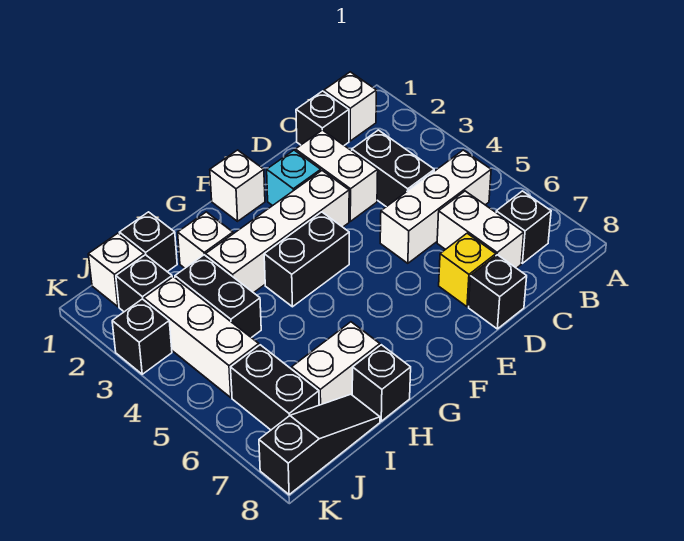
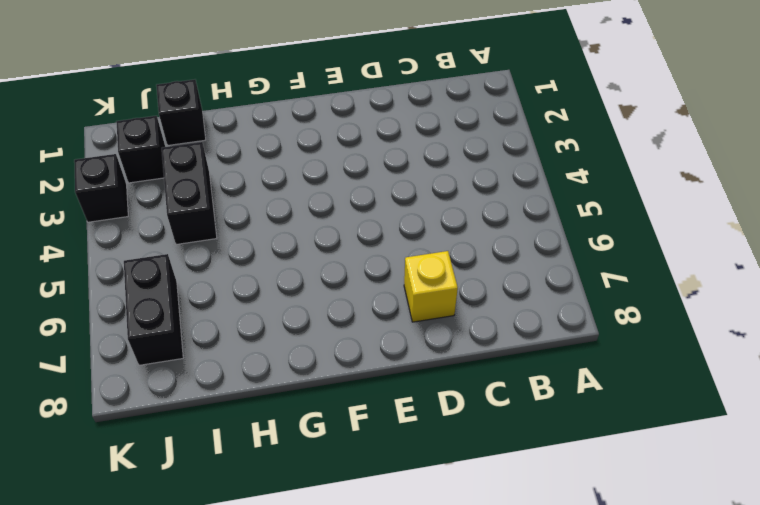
none -> white 1x1 brick [324,72,377,141]
none -> white 1x3 brick [380,150,491,263]
none -> black 1x1 brick [496,191,551,263]

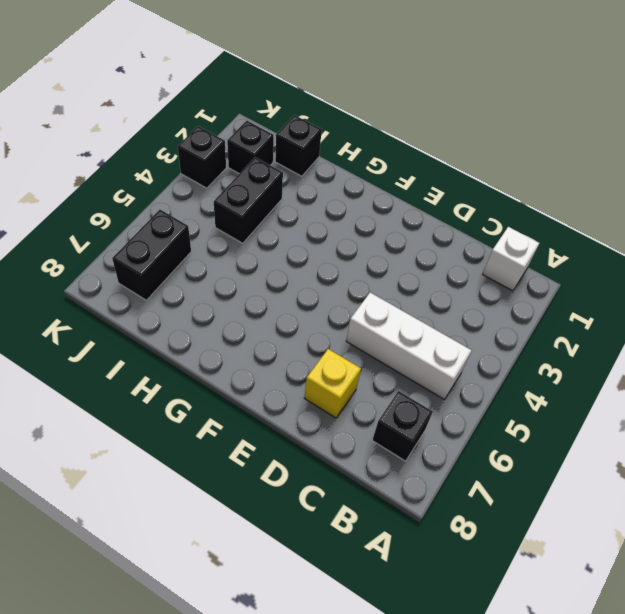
none -> black 1x1 brick [296,91,349,145]
none -> black 1x2 brick [352,130,434,207]
none -> white 1x2 brick [437,191,524,268]

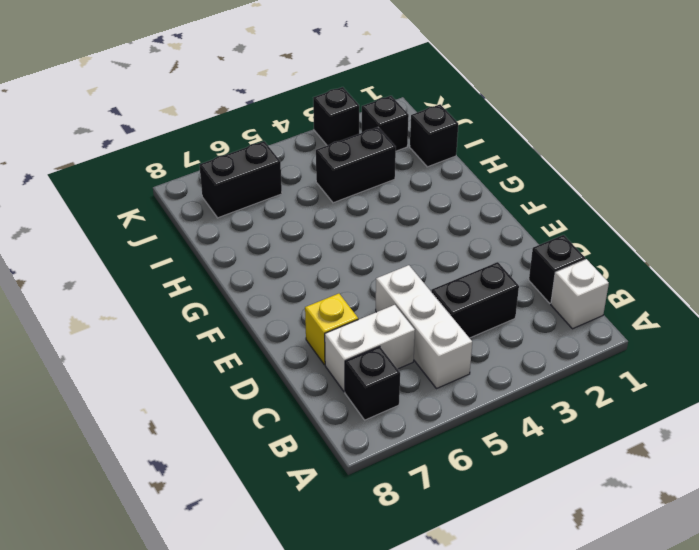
none -> white 1x2 brick [295,130,378,221]
none -> black 1x1 brick [469,255,527,329]
none -> cyan 1x1 brick [267,150,321,206]

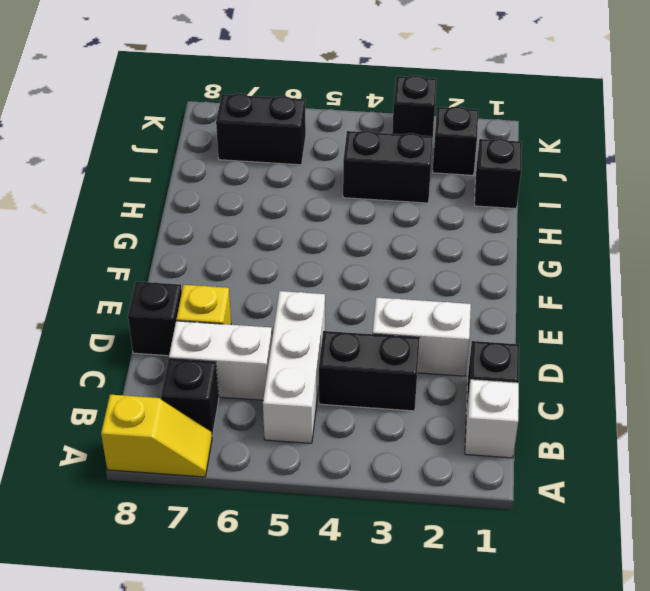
yellow 1x2 slope [101,395,212,477] -> none
none -> cyan 1x1 brick [267,150,321,206]
none -> white 1x4 brick [206,171,349,293]
none -> white 1x1 brick [210,150,265,221]

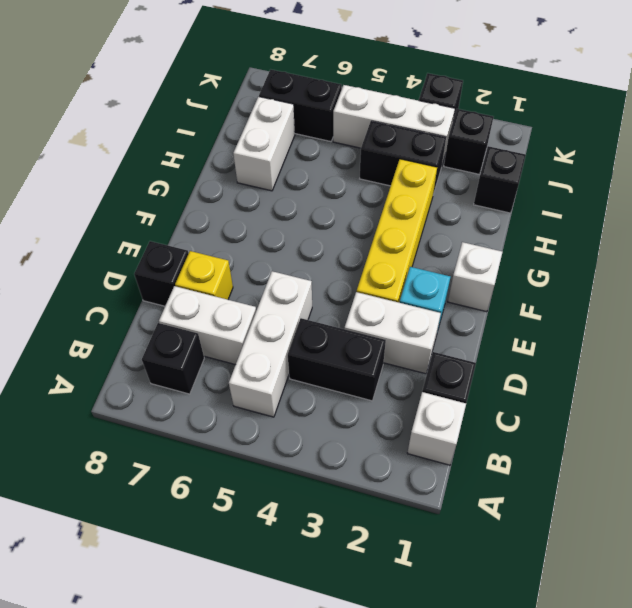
yellow 1x4 brick [357,159,437,303] -> white 1x4 brick [206,171,349,293]
none -> black 1x2 brick [264,212,349,307]
none -> white 1x1 brick [178,212,233,268]
none -> black 1x1 brick [352,345,411,421]

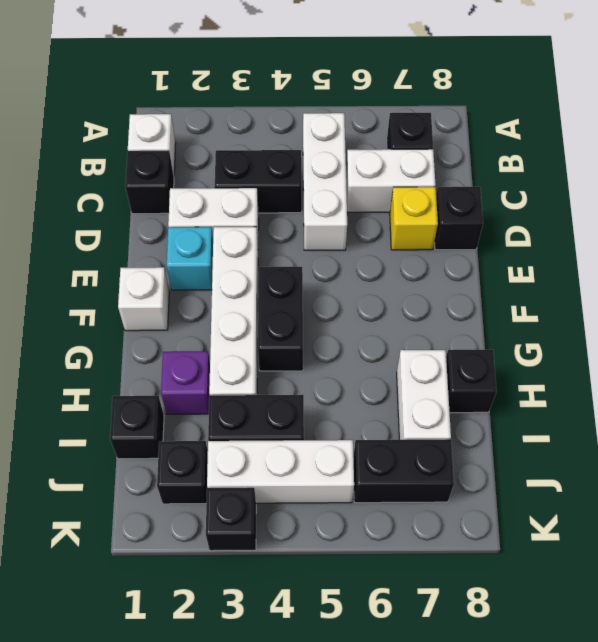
purple 1x1 brick [161,351,210,414] -> white 1x1 brick [178,212,233,268]
none -> black 1x3 slope [259,394,380,495]
none -> white 1x1 brick [88,233,144,307]

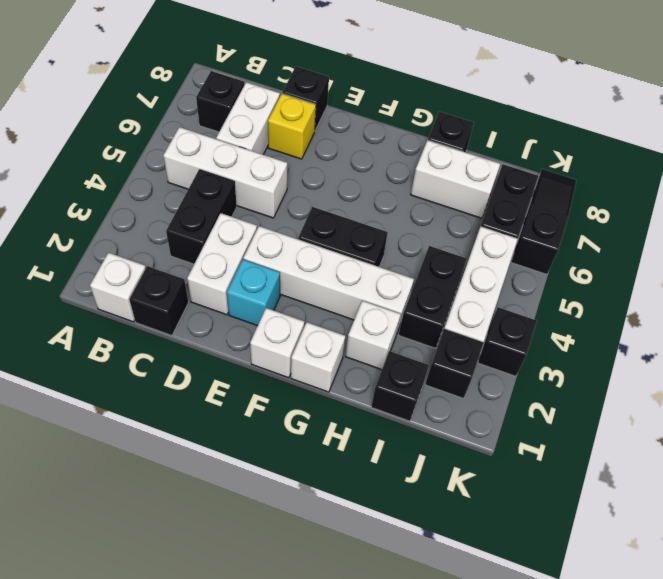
white 1x1 brick [291,322,345,392] -> white 1x1 brick moved to [88,233,144,307]
black 1x3 slope [511,169,577,274] -> black 1x3 slope turned to [259,394,380,495]

